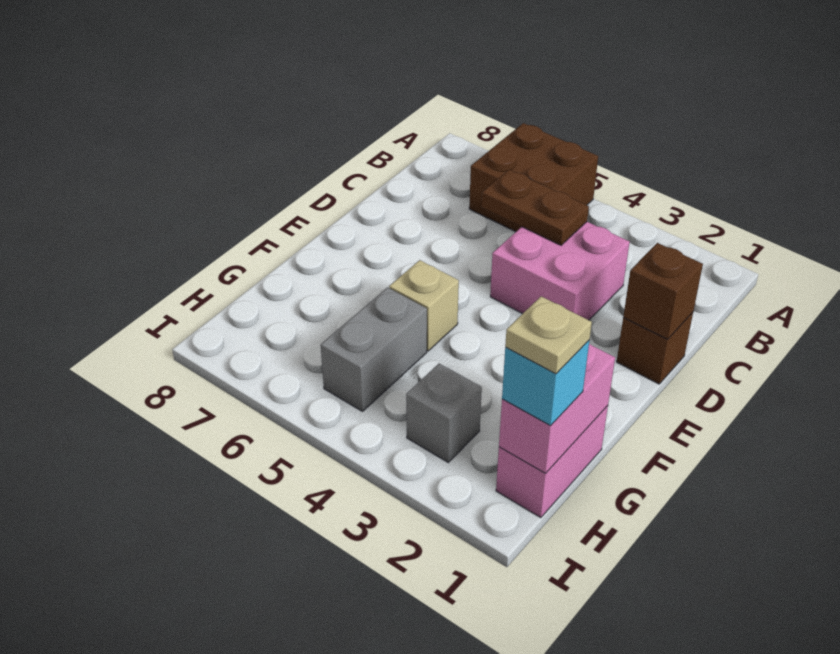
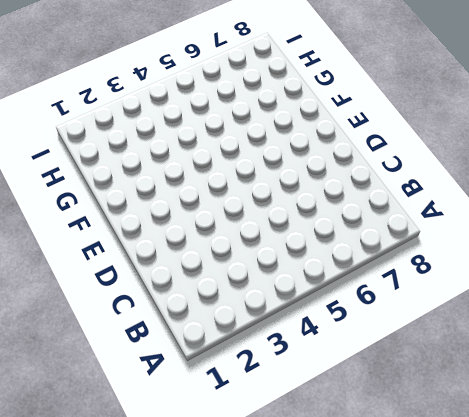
none -> brown 2x2 brick [469,123,598,232]
none -> pink 2x2 brick [490,222,630,320]
none -> brown 1x1 brick [617,312,693,384]

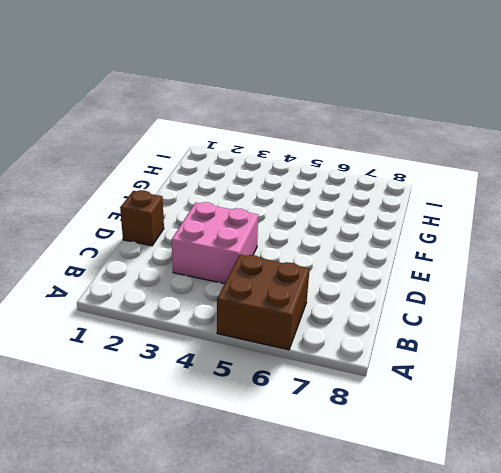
none -> tan 1x1 brick [389,260,459,351]
none -> pink 1x2 brick [496,406,608,518]
none -> grey 1x2 brick [321,287,427,411]

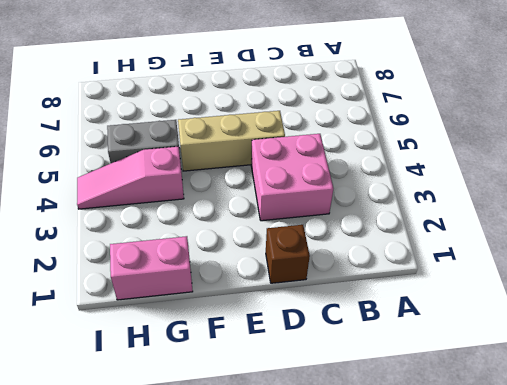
tan 1x3 brick [178,111,285,171] -> tan 1x1 brick [389,260,459,351]
pink 1x3 slope [77,146,184,209] -> none
none -> brown 2x2 brick [469,123,598,232]
none -> grey 1x1 brick [406,363,482,462]
none -> brown 1x2 plate [481,170,589,245]

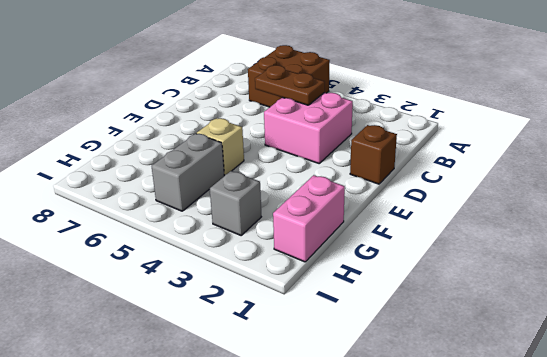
none -> brown 1x1 brick [623,243,703,339]
none -> pink 1x2 brick [499,344,615,473]
none -> cyan 1x1 brick [502,341,589,426]

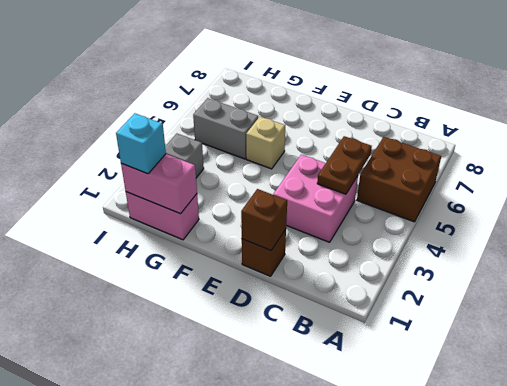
none -> tan 1x1 plate [505,296,592,374]

